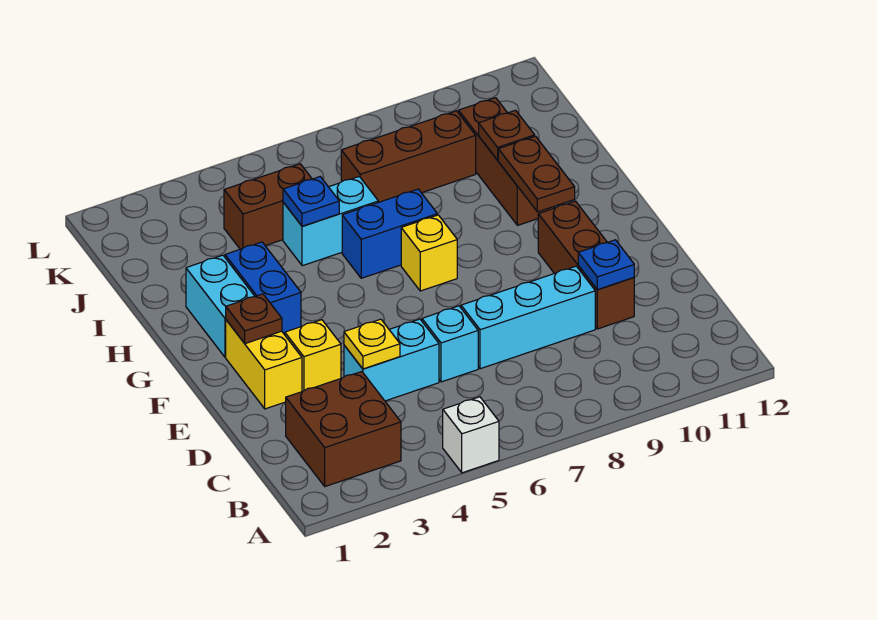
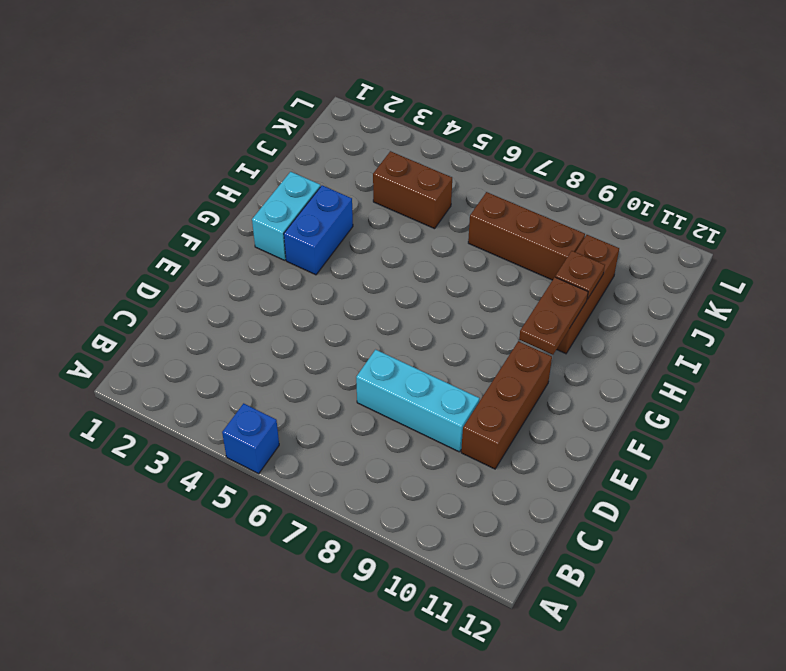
blue 1x1 brick [222,403,279,474] -> white 1x1 brick [443,397,499,473]
none -> brown 2x2 brick [286,372,401,486]
none -> cyan 1x2 brick [344,319,439,401]
none -> cyan 1x1 brick [422,306,478,382]

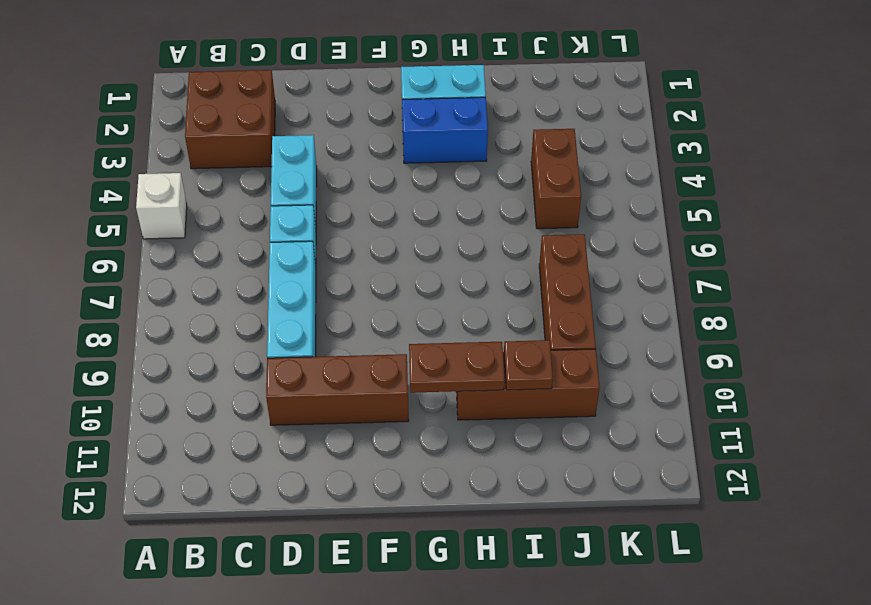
none -> yellow 1x2 brick [226,320,302,409]
none -> yellow 1x1 brick [285,320,341,392]
none -> yellow 1x1 brick [401,215,457,291]

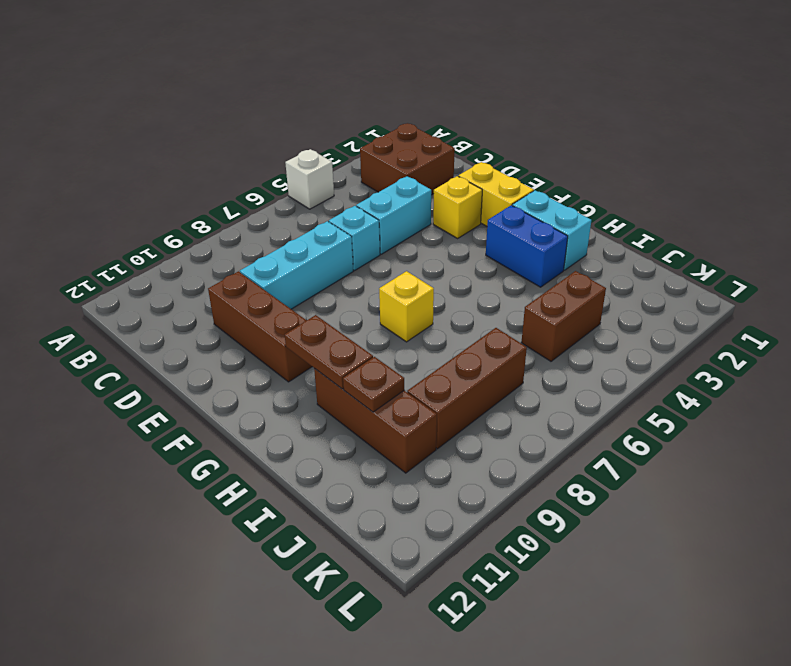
none -> blue 1x2 brick [342,189,437,278]
none -> cyan 1x2 brick [283,177,378,266]
none -> yellow 1x1 plate [344,319,400,369]

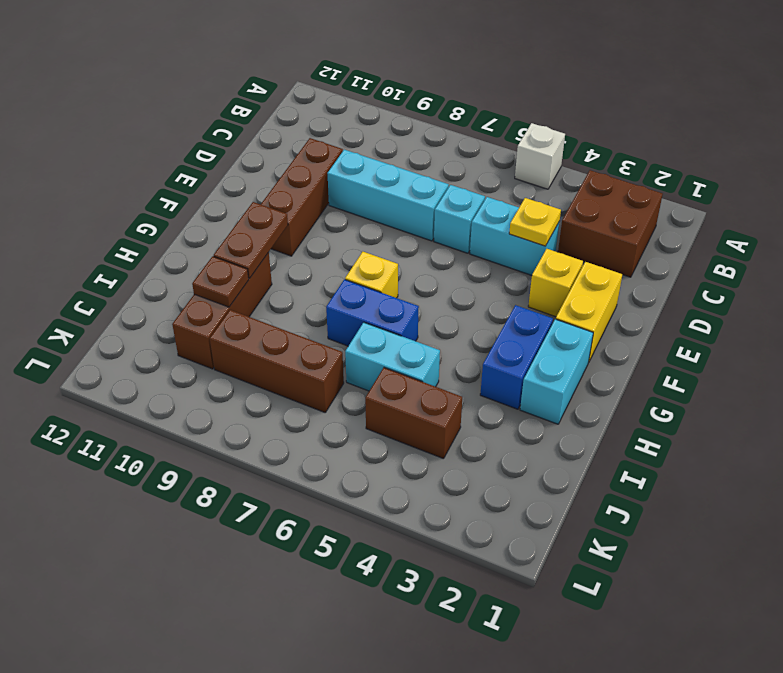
none -> blue 1x1 plate [578,240,634,290]
none -> brown 1x1 plate [226,294,282,344]
none -> blue 1x1 plate [283,177,339,226]

